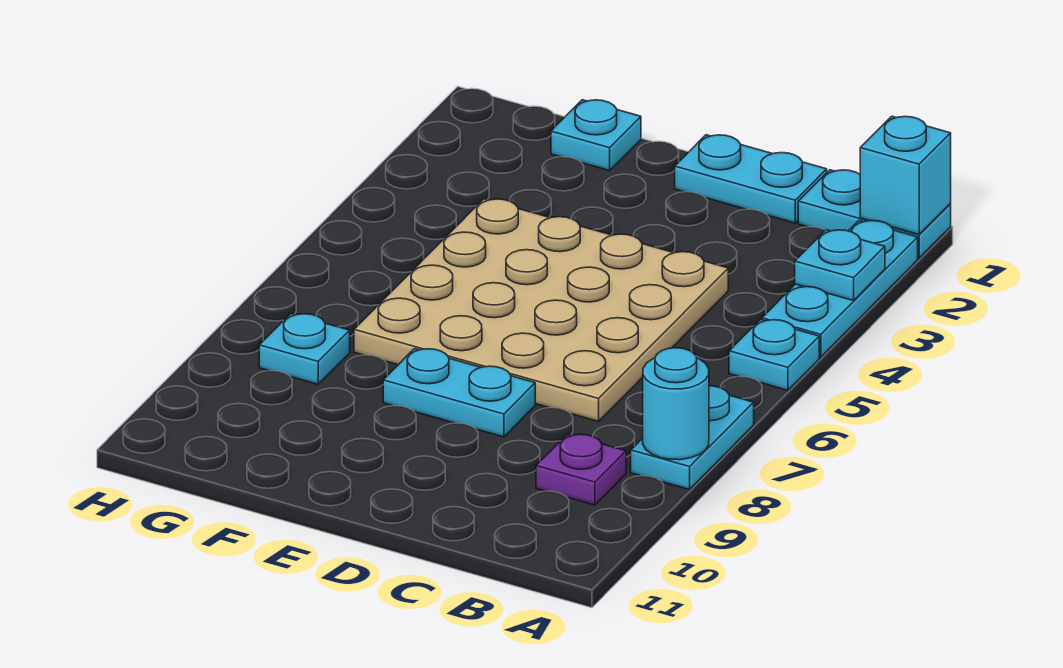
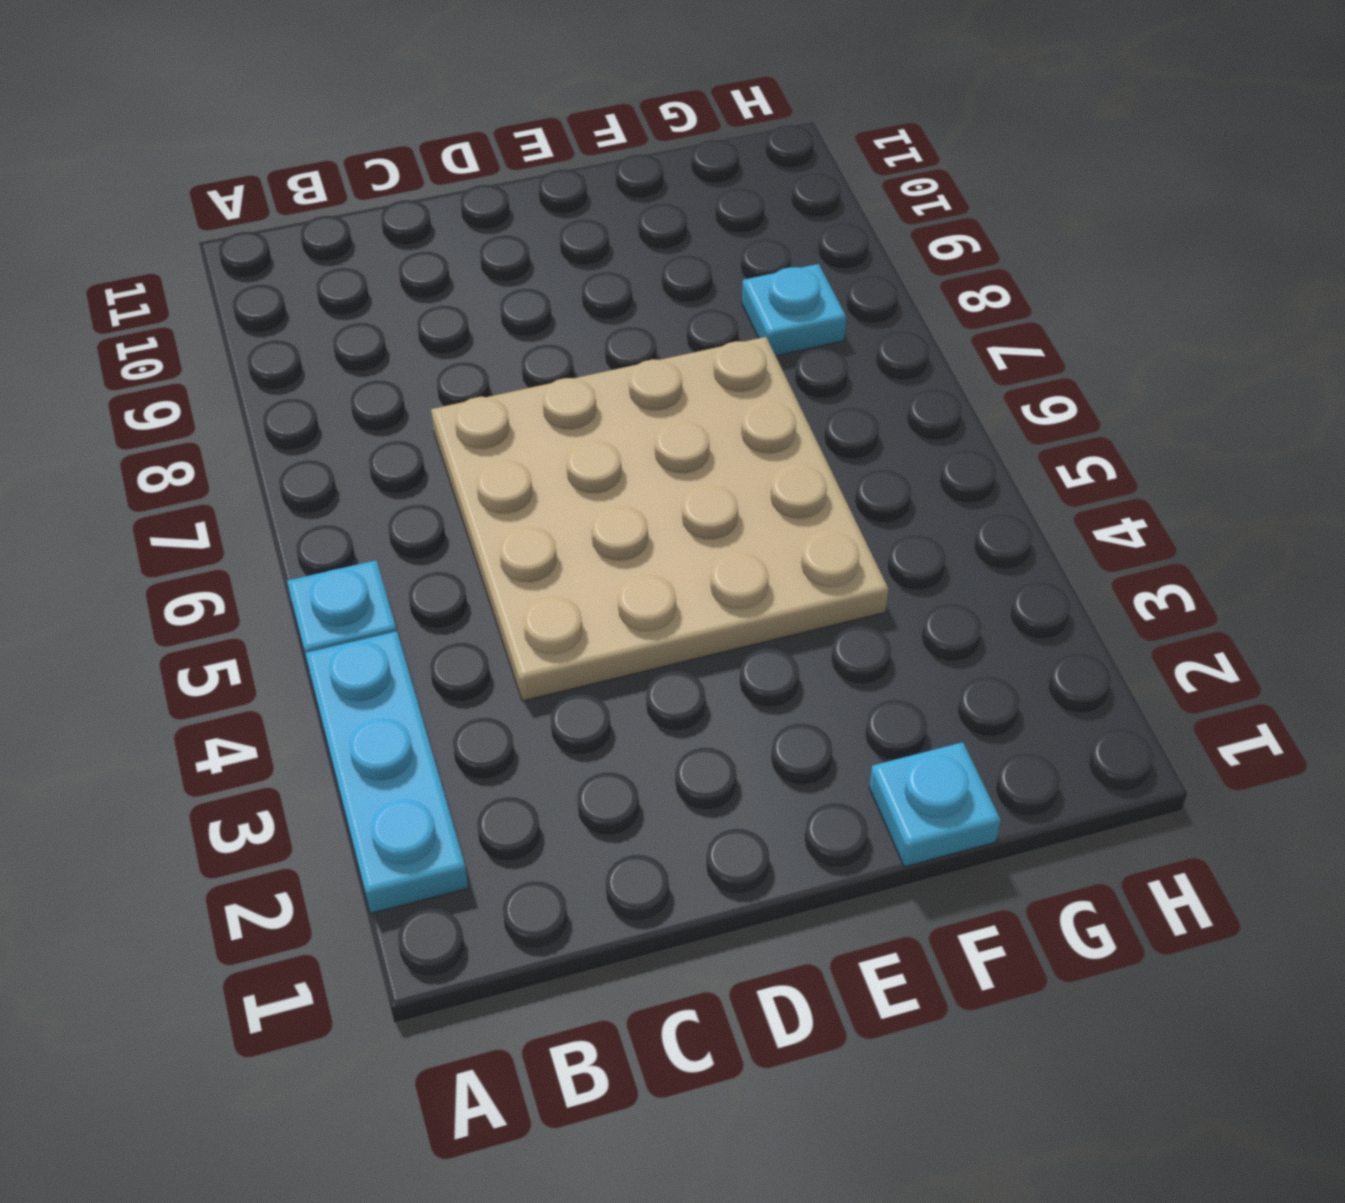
none -> cyan 1x2 plate [798,170,951,258]
none -> cyan 1x2 plate [631,386,754,490]
none -> purple 1x1 plate [536,434,626,505]

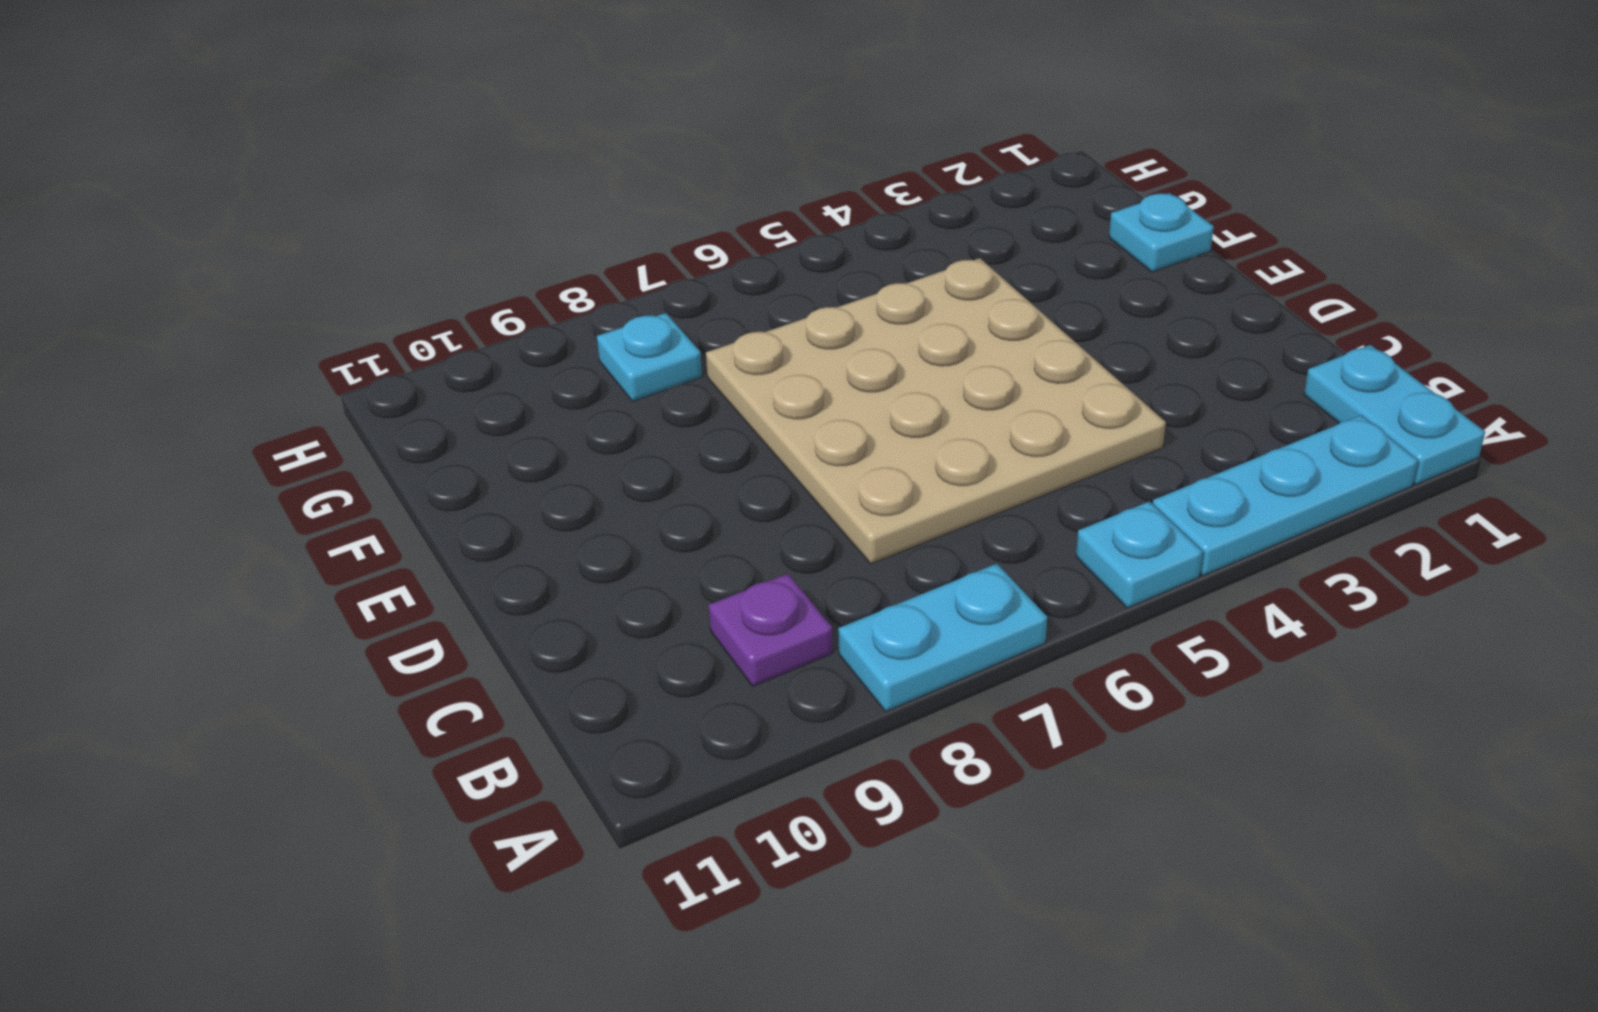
none -> cyan 1x2 plate [675,135,827,223]
none -> cyan 1x2 plate [383,349,535,437]
none -> cyan 1x1 brick [860,116,951,234]

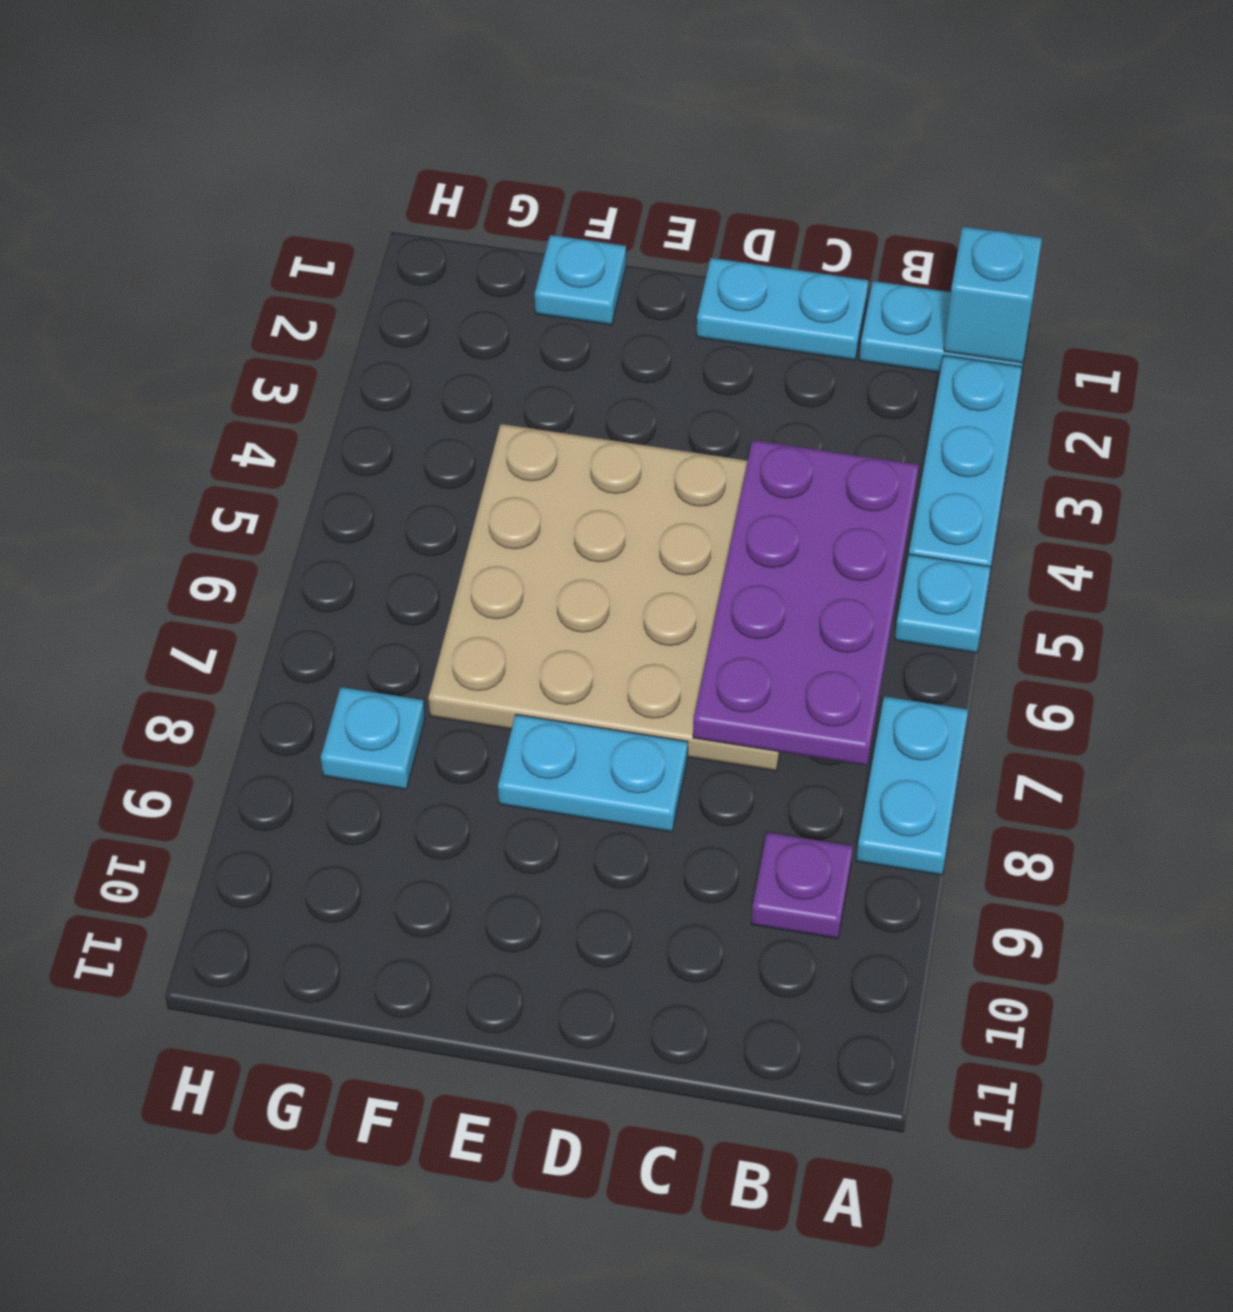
purple 2x4 plate [693,440,919,765] -> none
none -> cyan 1x1 plate [795,230,885,301]
none -> cyan 1x1 round brick [643,348,709,460]

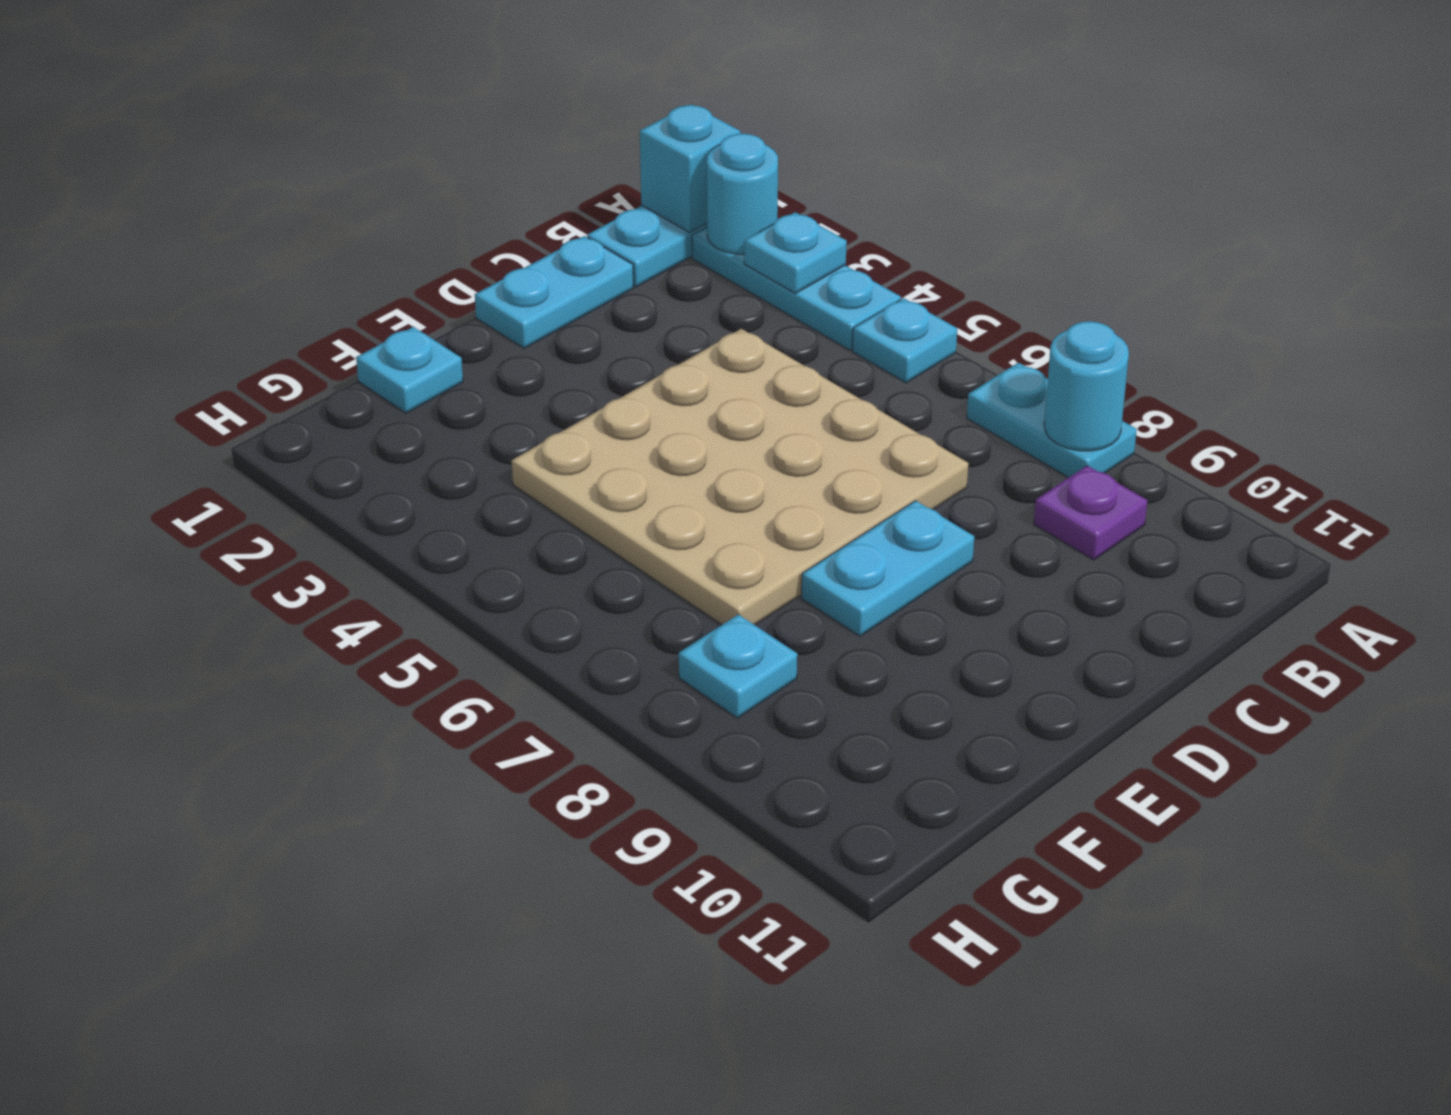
cyan 1x1 round brick [707,134,778,254] -> none

